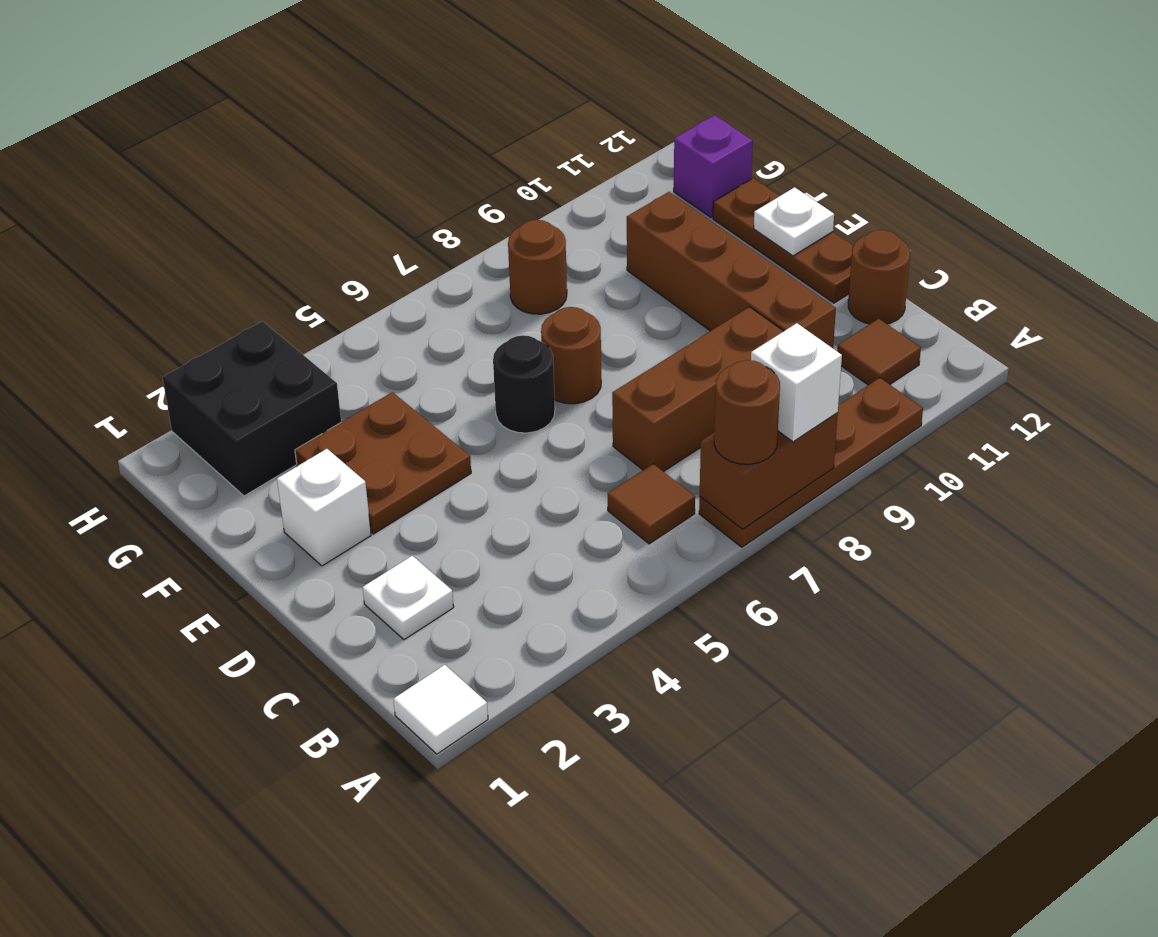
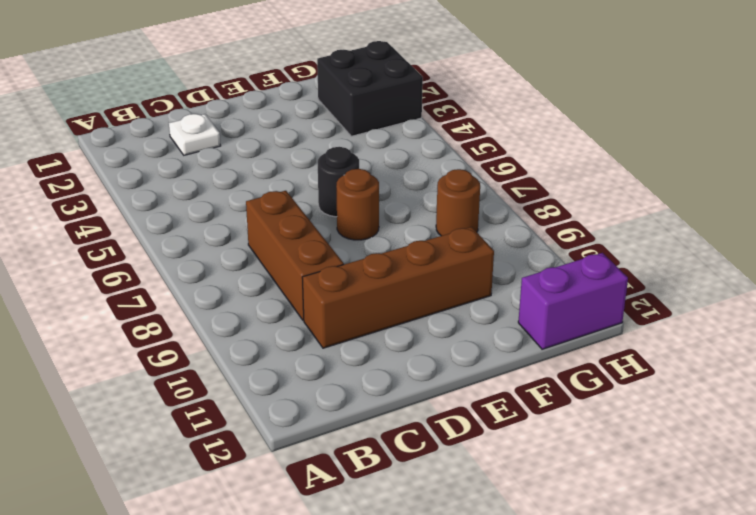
purple 1x2 brick [518,253,628,349] -> purple 1x1 brick [674,115,753,217]
none -> white 1x1 tile [394,665,488,754]
none -> brown 1x4 plate [699,378,923,547]
none -> brown 1x1 tile [608,464,695,544]

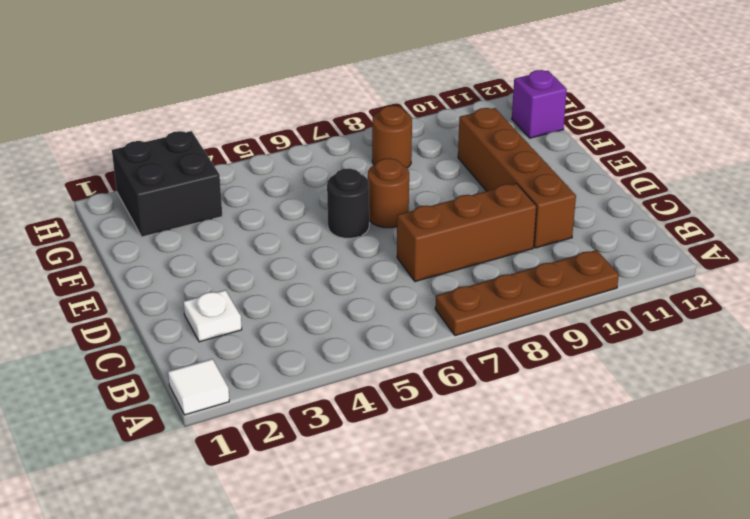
none -> brown 1x1 tile [608,464,695,544]
none -> brown 1x1 tile [837,319,921,385]
none -> brown 1x1 round brick [848,230,910,324]

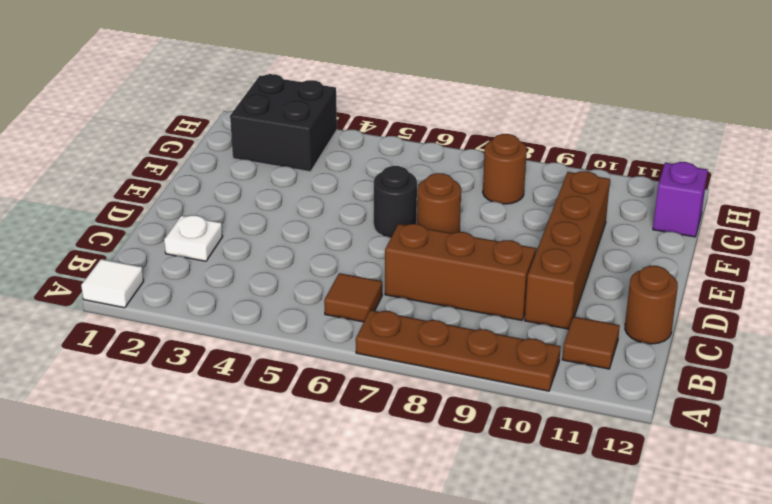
none -> brown 1x3 plate [713,178,853,303]
none -> white 1x1 brick [277,449,371,566]
none -> brown 2x2 plate [295,392,471,534]

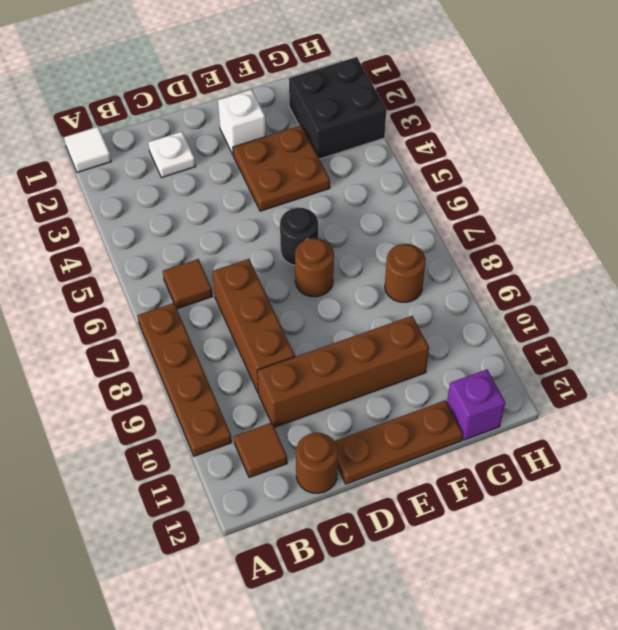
none -> brown 1x2 brick [700,413,838,529]
none -> white 1x1 plate [754,187,834,256]
none -> brown 1x1 round brick [714,360,780,464]

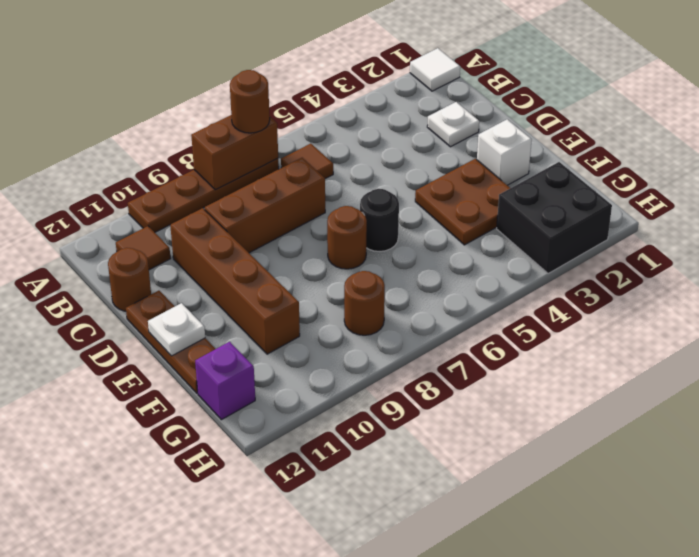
none -> white 1x1 brick [751,323,842,442]

